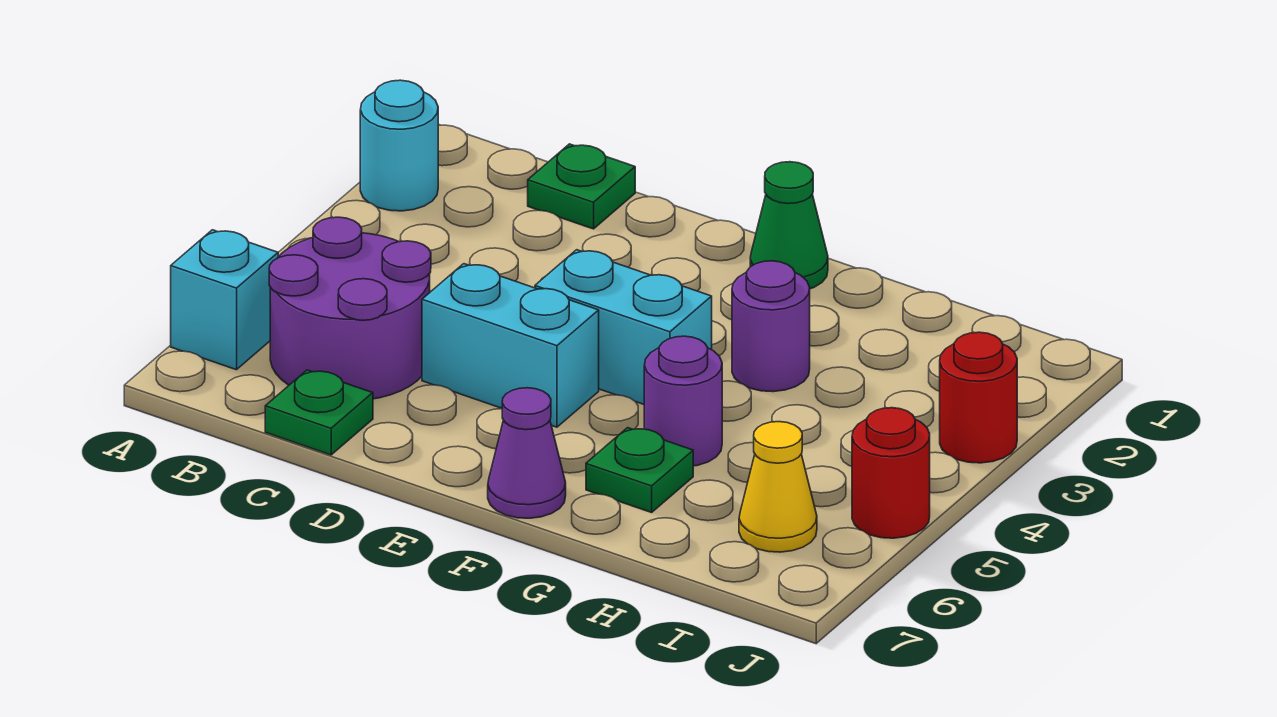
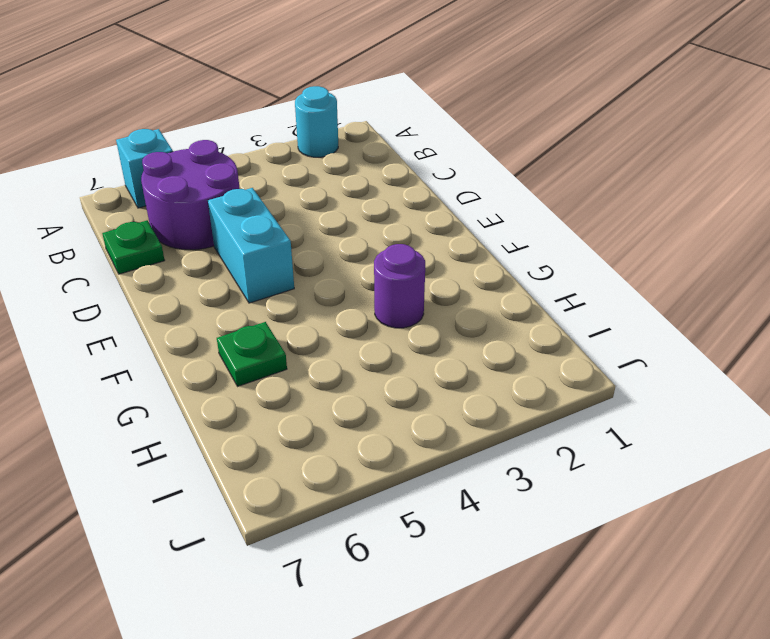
none -> green 1x1 plate [528,144,635,229]
none -> cyan 1x2 brick [535,250,712,404]
none -> green 1x1 cone [750,162,828,289]

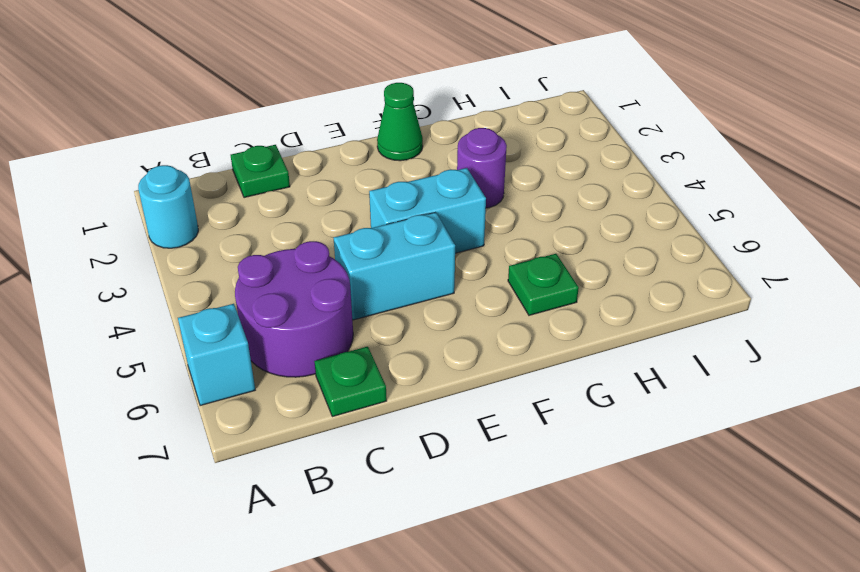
none -> purple 1x1 cone [488,388,566,518]
none -> purple 1x1 round brick [644,336,722,466]
none -> yellow 1x1 cone [739,422,817,552]

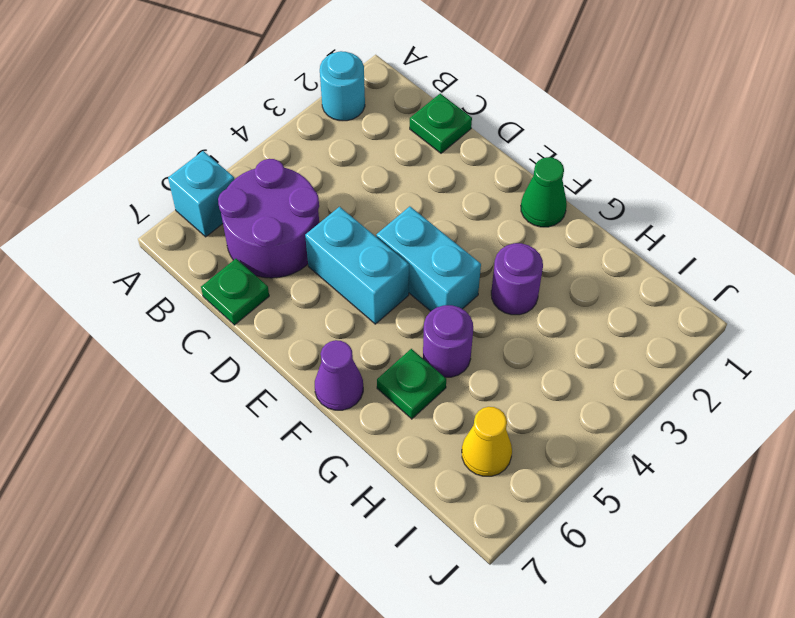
none -> red 1x1 round brick [940,332,1017,463]
none -> red 1x1 round brick [852,408,930,538]

